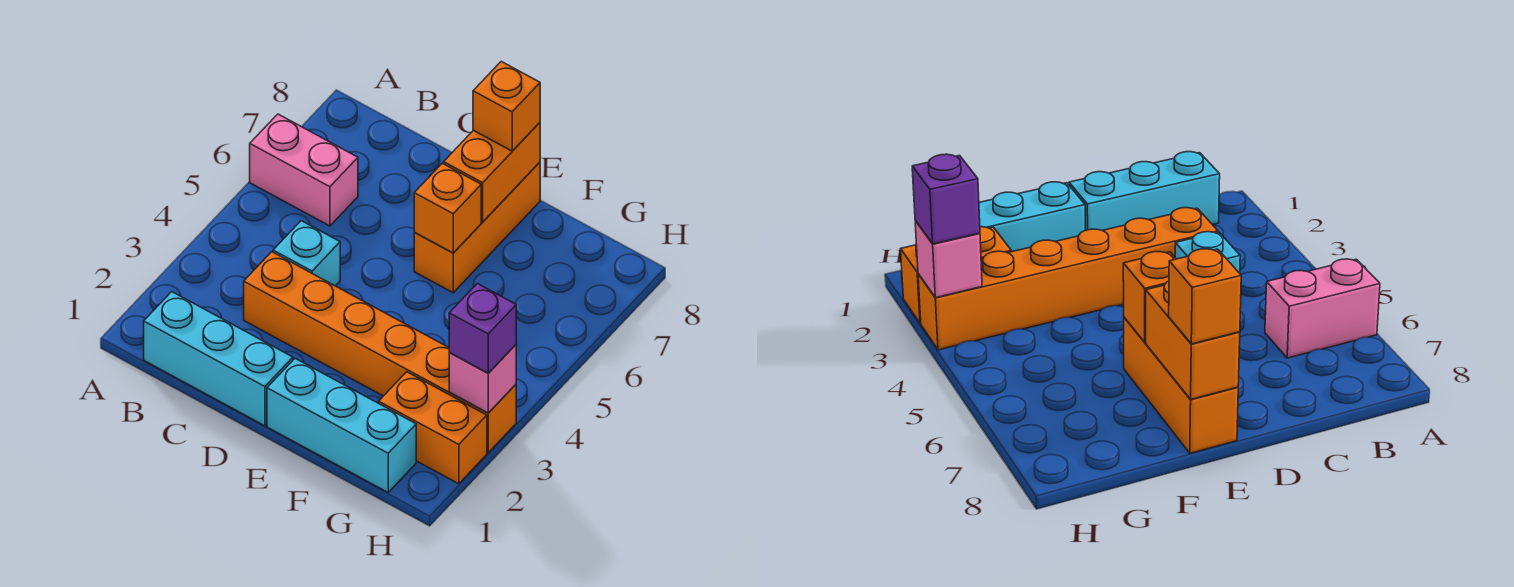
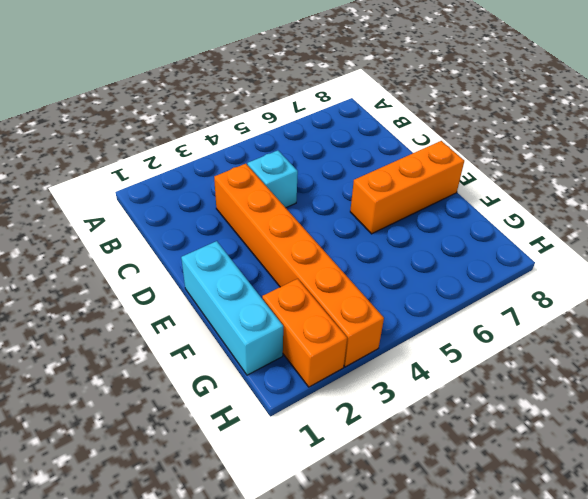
none -> pink 1x2 brick [250,114,358,226]
none -> cyan 1x3 brick [144,292,293,426]
none -> orange 1x1 brick [414,163,481,253]

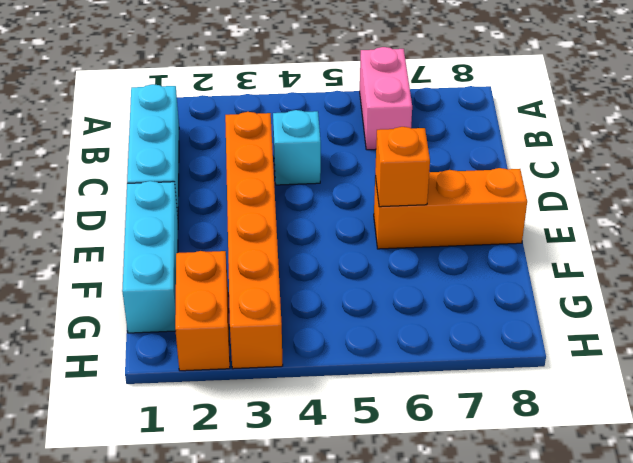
none -> orange 1x2 brick [444,123,540,222]
none -> pink 1x1 brick [449,345,516,413]
none -> orange 1x1 brick [473,61,540,151]

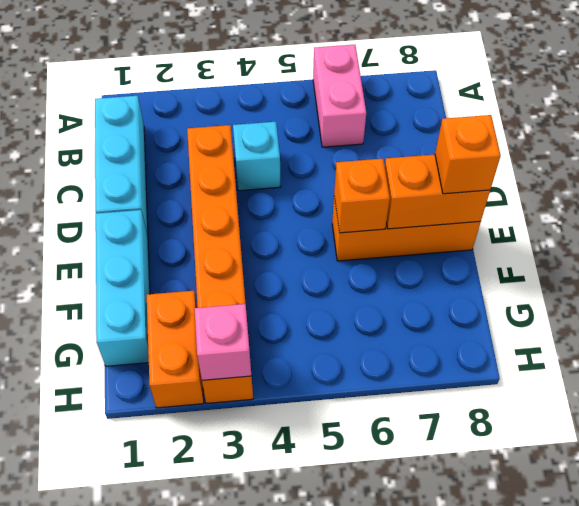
none -> purple 1x1 brick [449,284,516,373]

